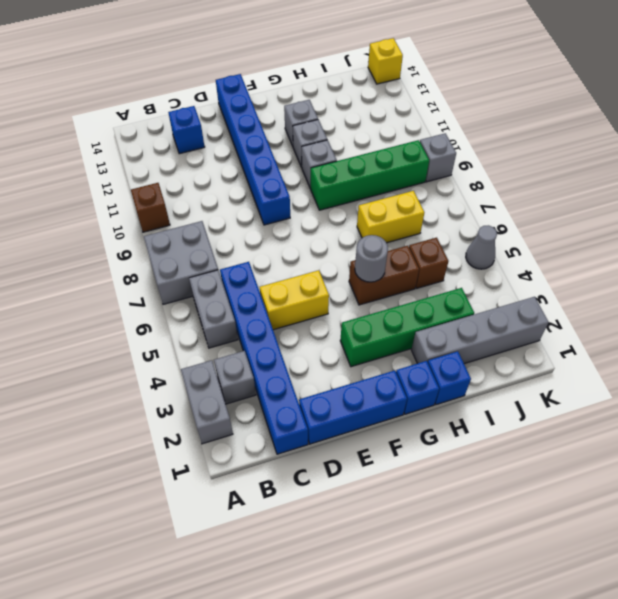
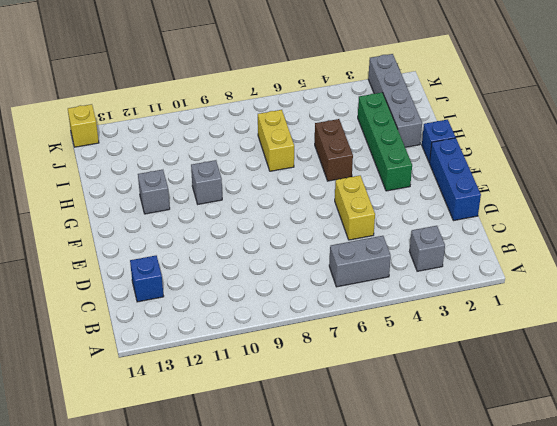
none -> grey 1x2 brick [181,360,233,444]
none -> grey 2x2 brick [144,221,218,304]
none -> brown 1x1 brick [131,183,170,232]

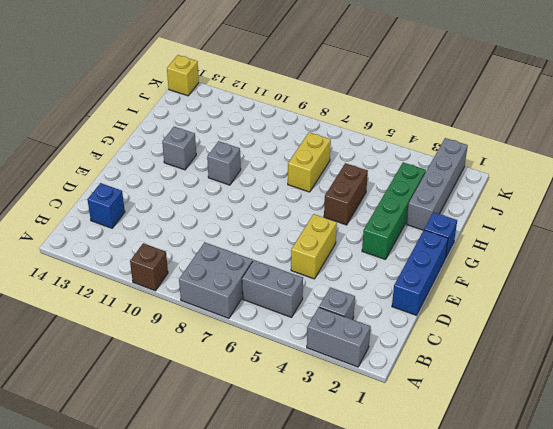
none -> blue 1x6 brick [220,262,308,454]
none -> blue 1x6 brick [216,74,290,225]
none -> green 1x4 brick [310,140,429,210]

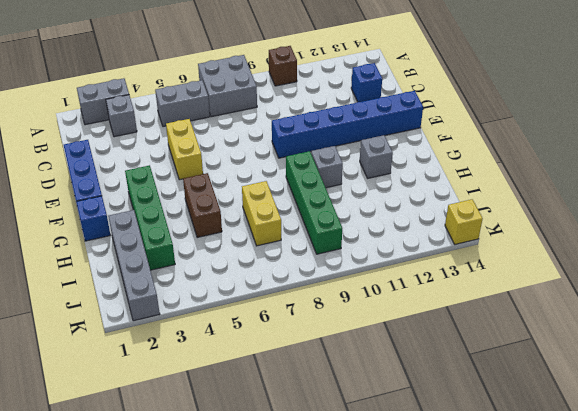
none -> blue 1x6 brick [220,262,308,454]
none -> grey 1x1 brick [293,120,327,167]
none -> blue 1x1 brick [428,351,471,405]

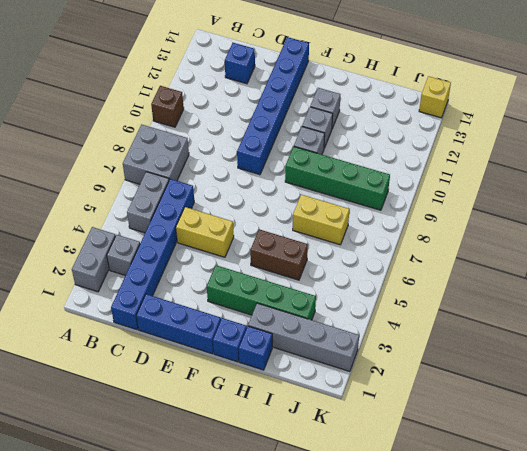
none -> brown 1x1 brick [409,238,448,288]
none -> grey 1x1 cone [466,225,497,269]
none -> grey 1x1 brick [420,133,456,182]

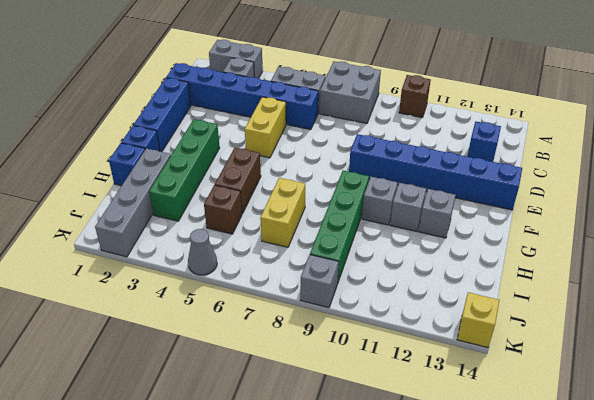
none -> grey 1x1 round brick [355,235,388,282]

